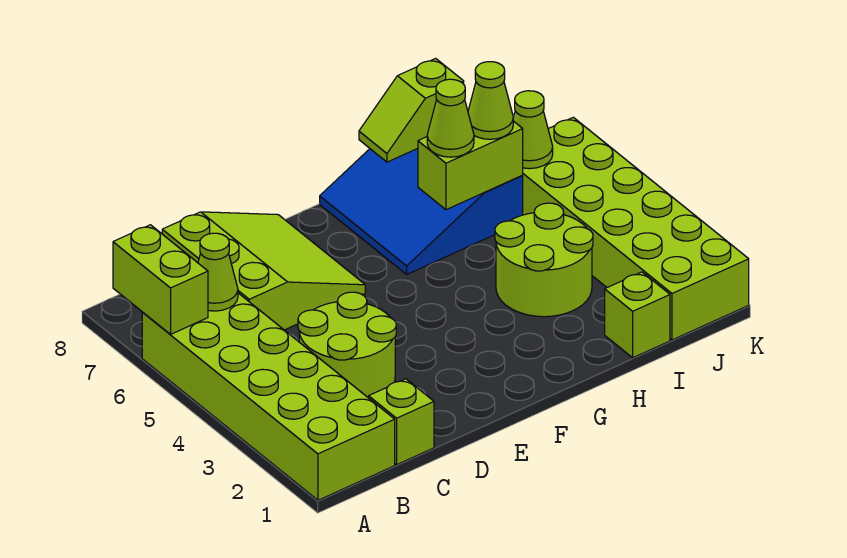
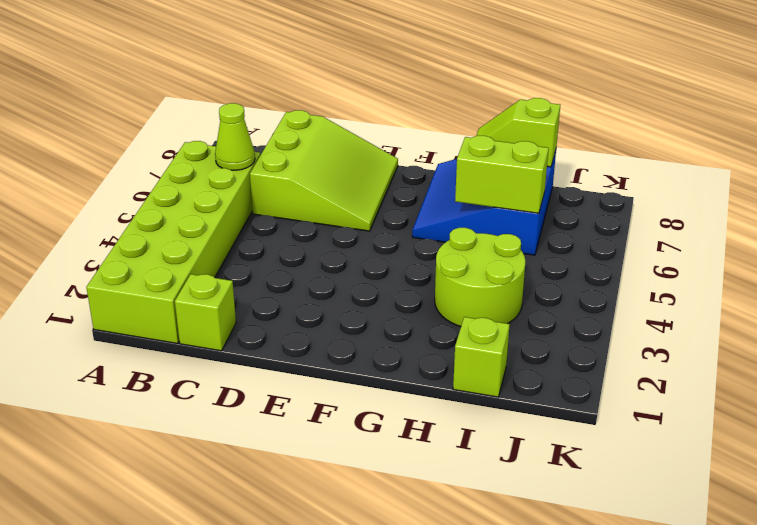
none -> lime 2x2 round brick [298,292,396,398]
none -> lime 2x6 brick [522,117,749,340]
none -> lime 1x2 brick [113,225,208,334]

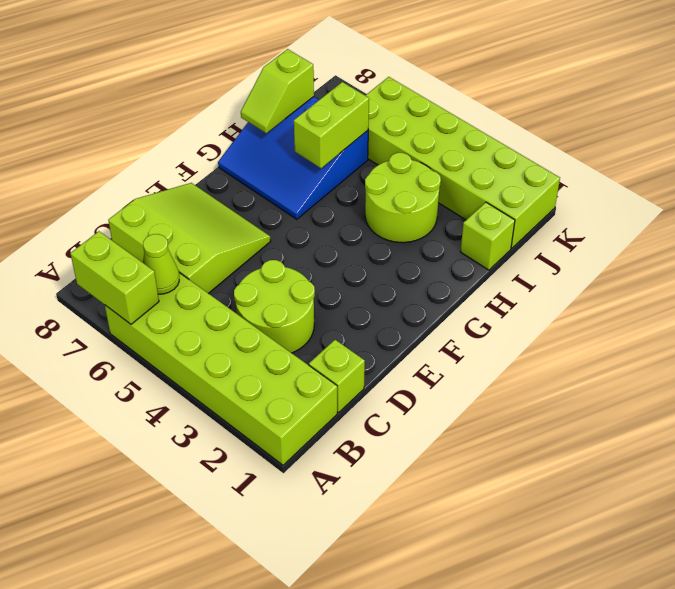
none -> lime 1x1 cone [513,91,553,169]
none -> lime 1x1 cone [427,79,474,157]
none -> lime 1x1 cone [468,62,513,139]

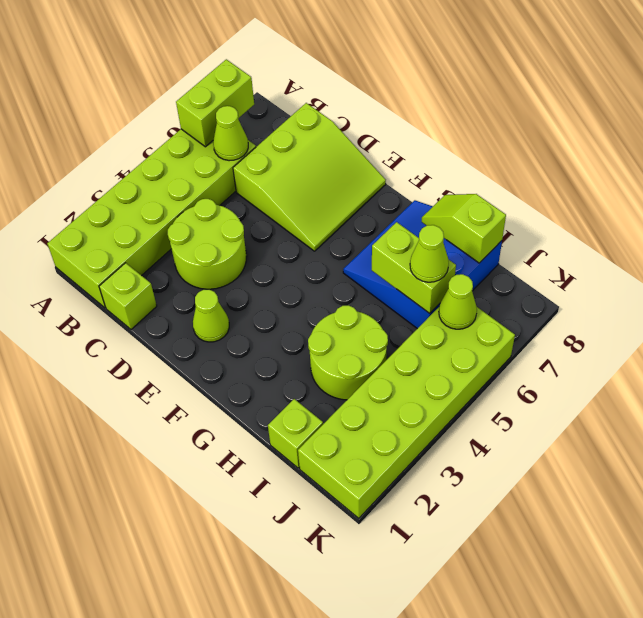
lime 1x1 cone [193,289,229,342] -> lime 1x1 cone moved to [427,79,474,157]

